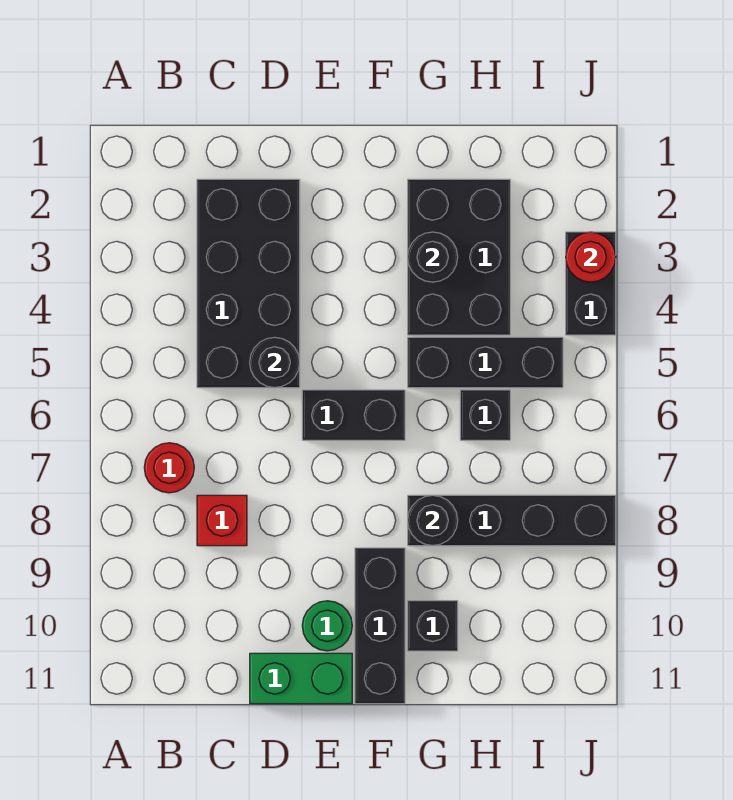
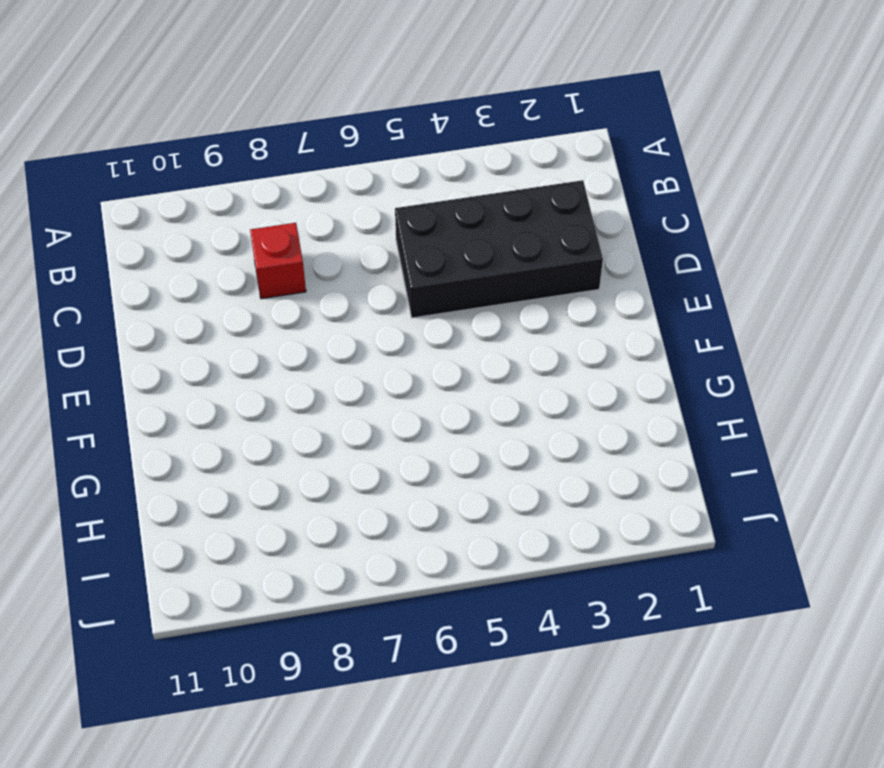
none -> red 1x1 round brick [144,443,194,493]
none -> green 1x2 brick [250,653,352,704]
none -> black 1x2 brick [302,390,405,440]

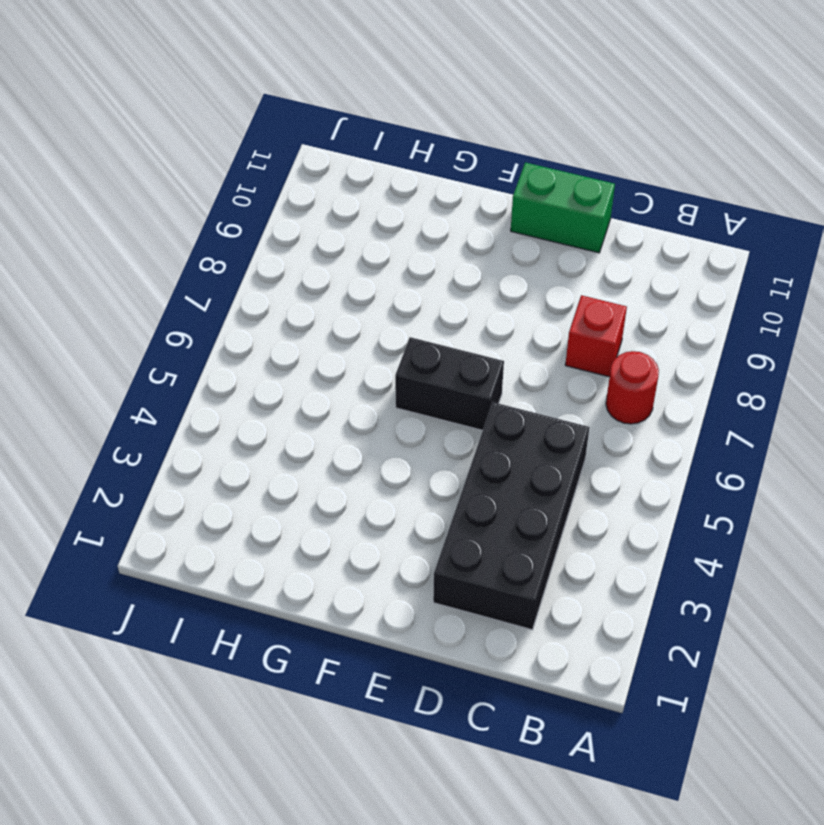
none -> green 1x1 round brick [302,601,352,651]
none -> black 1x3 brick [355,548,405,704]
none -> black 2x3 brick [408,179,510,335]

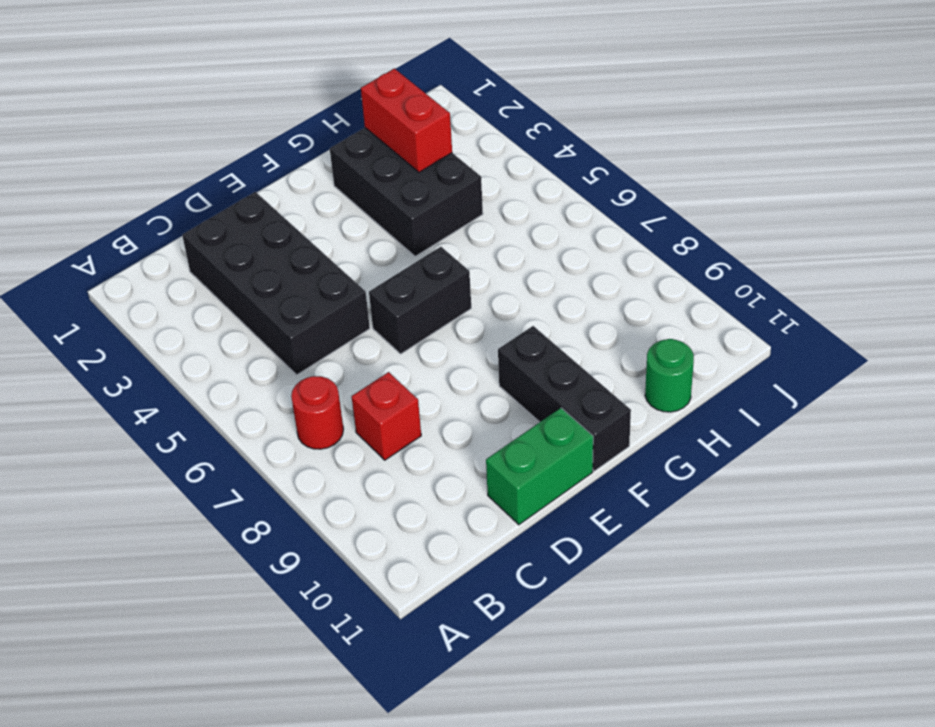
red 1x2 brick [361,69,452,172] -> none
green 1x1 round brick [645,339,694,412] -> green 1x1 round brick moved to [302,601,352,651]
none -> black 1x3 brick [408,337,563,388]
none -> black 1x4 brick [408,495,616,546]
none -> black 1x1 brick [408,601,458,651]

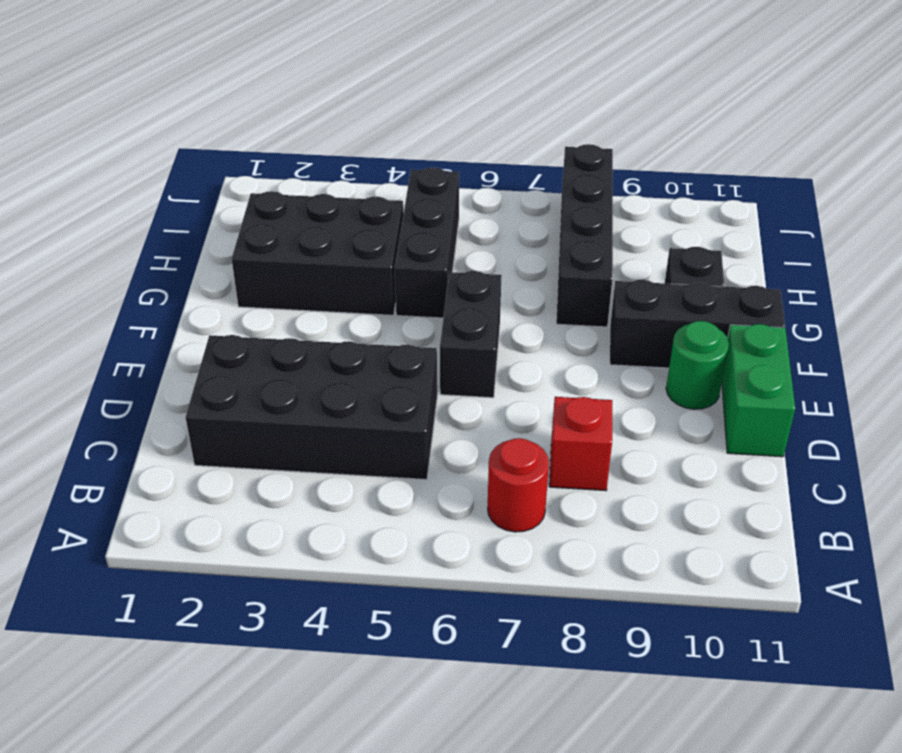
none -> black 1x1 brick [460,390,510,440]
none -> black 1x2 brick [566,232,616,335]
none -> black 1x1 round brick [250,337,300,388]

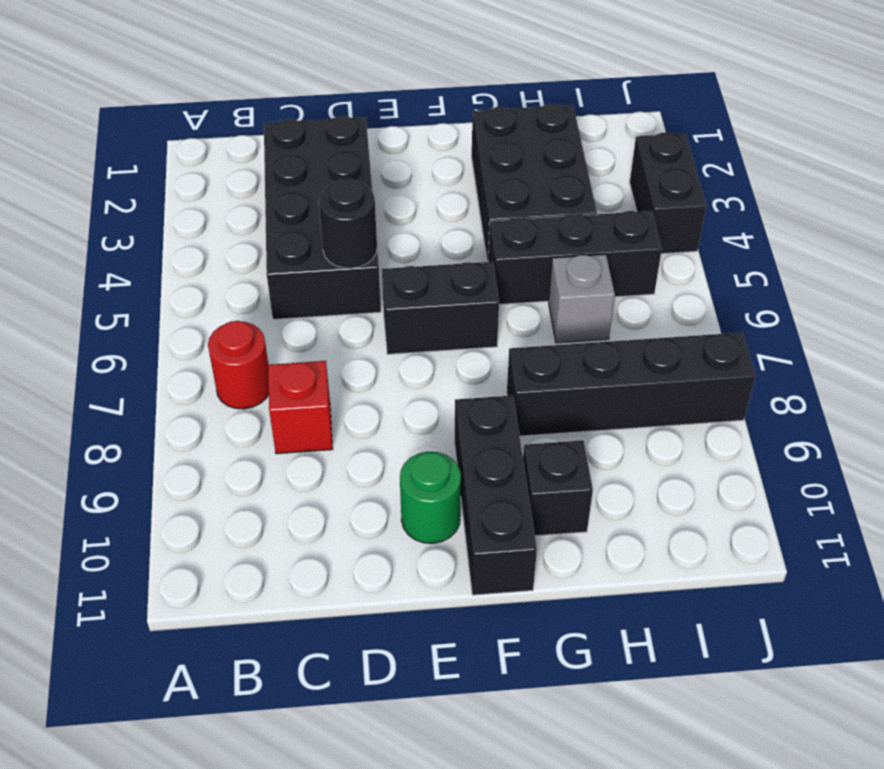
grey 1x1 brick [549,254,615,343] -> black 1x1 brick [460,390,510,440]
none -> green 1x2 brick [250,653,352,704]
none -> black 1x1 round brick [408,232,458,282]
none -> black 1x1 round brick [408,495,458,546]

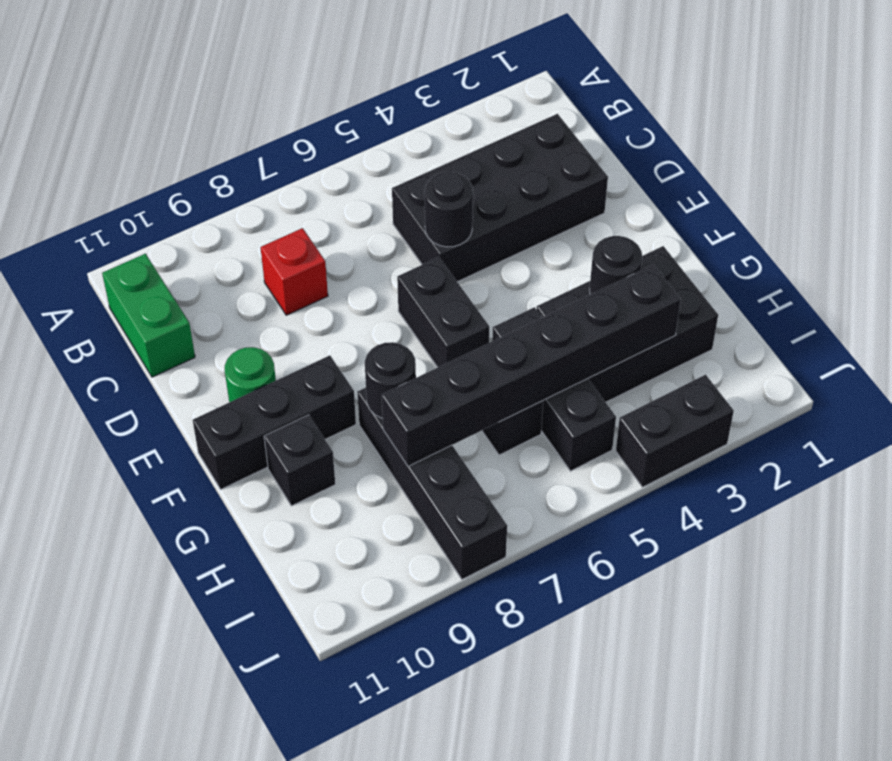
green 1x2 brick [102,254,195,377] -> green 1x2 brick moved to [250,653,352,704]
black 1x6 brick [382,265,681,466] -> none
none -> red 1x1 round brick [144,443,194,493]
none -> red 1x1 round brick [566,232,616,282]

